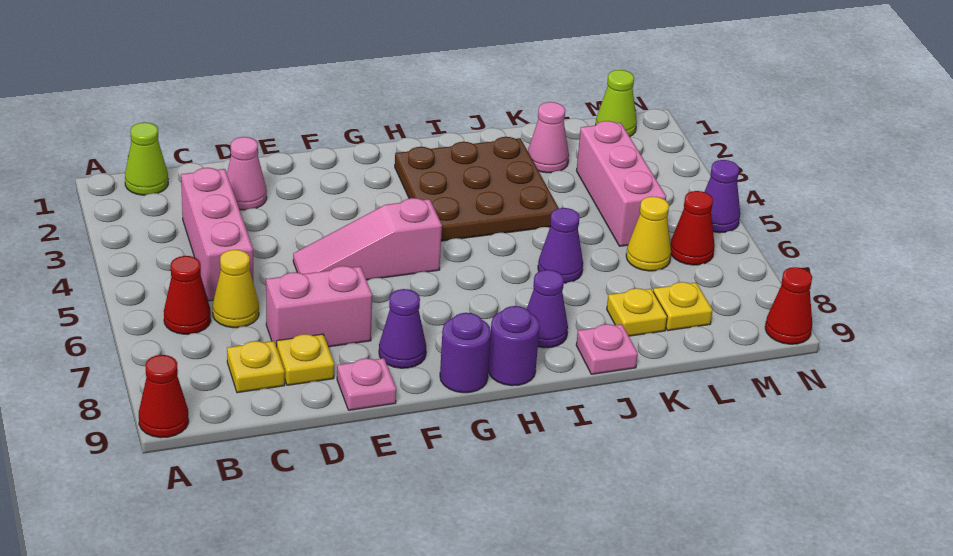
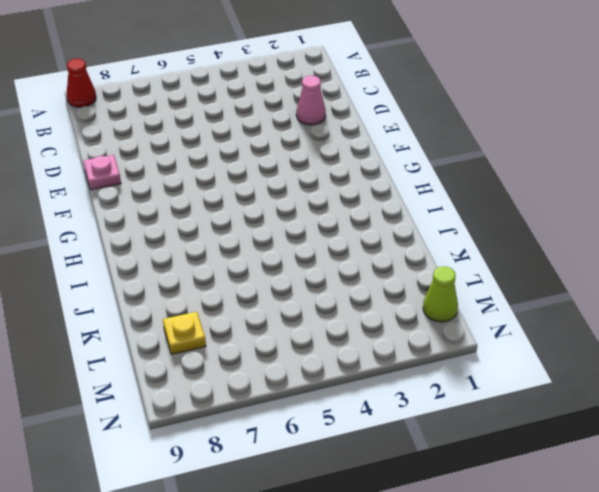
none -> lime 1x1 cone [125,122,168,195]
none -> red 1x1 cone [164,256,211,334]
none -> pink 1x3 brick [181,168,253,301]

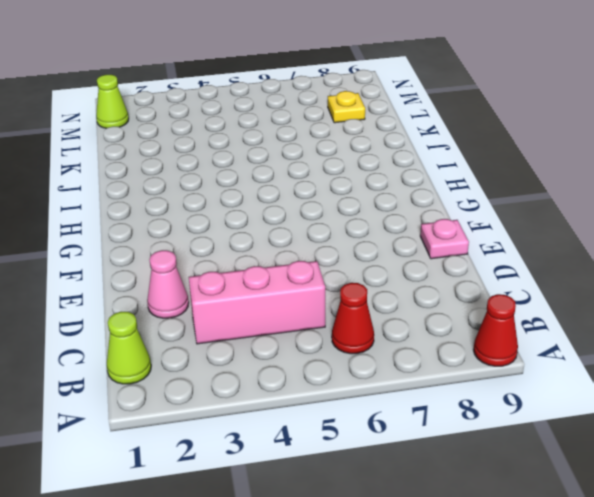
none -> yellow 1x1 cone [213,250,259,328]
none -> yellow 1x1 plate [227,341,285,393]
none -> pink 1x2 brick [266,266,372,347]

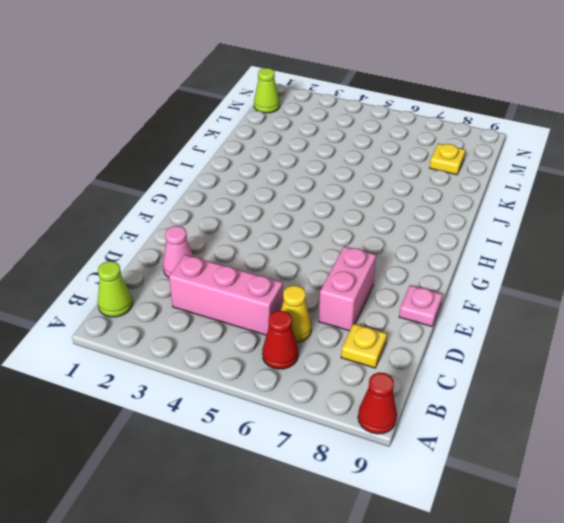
none -> yellow 1x1 plate [277,334,334,385]
none -> pink 1x3 slope [293,198,442,280]
none -> purple 1x1 cone [379,289,426,368]

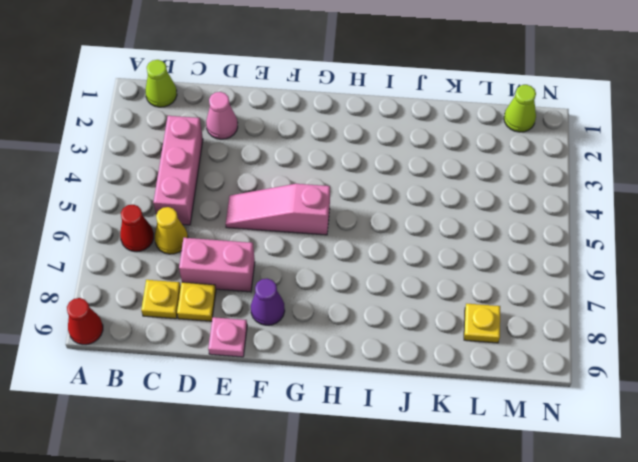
none -> purple 1x1 round brick [440,313,491,393]
none -> brown 3x3 plate [395,137,558,241]
none -> purple 1x1 round brick [488,306,540,386]

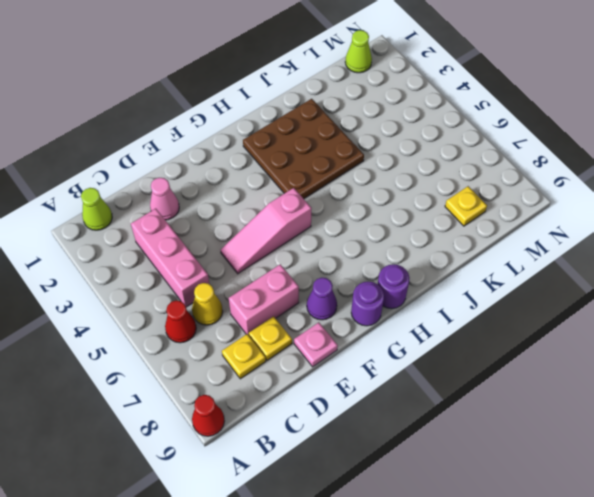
none -> purple 1x1 cone [527,270,568,348]
none -> purple 1x1 cone [538,208,583,283]
none -> pink 1x1 plate [576,324,638,374]

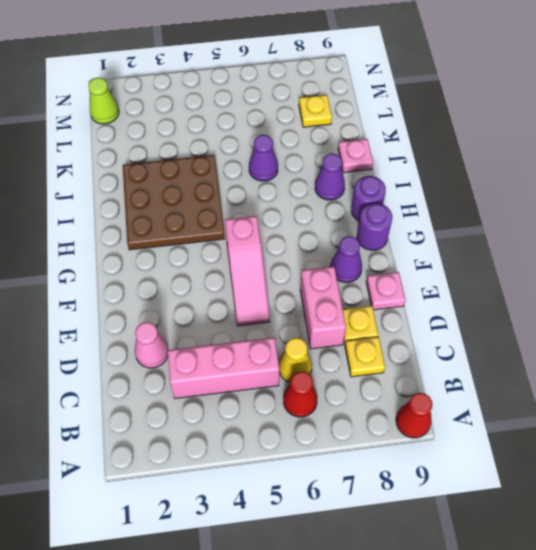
none -> lime 1x1 cone [125,122,168,195]
none -> pink 1x1 cone [528,102,569,173]
none -> yellow 1x1 plate [607,288,667,336]

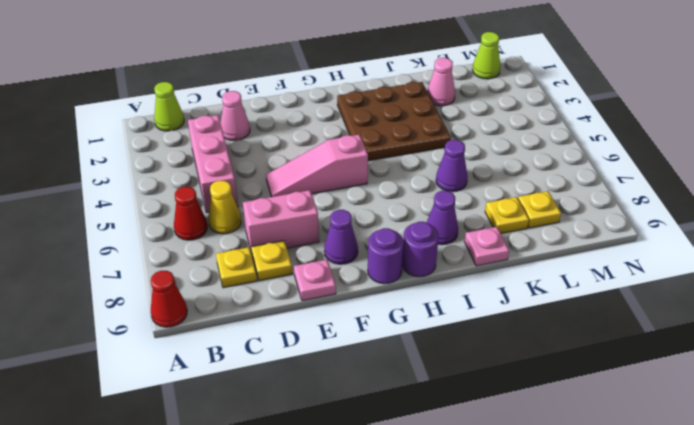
none -> pink 1x3 brick [577,121,666,246]
none -> yellow 1x1 cone [626,197,671,271]
none -> red 1x1 cone [670,191,715,265]

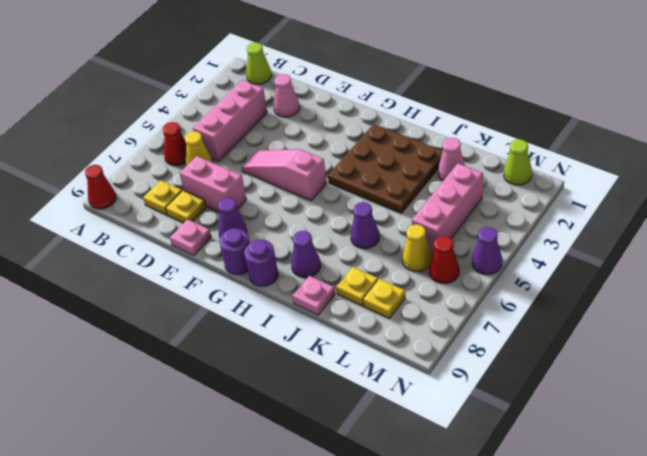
none -> red 1x1 cone [765,267,812,344]

